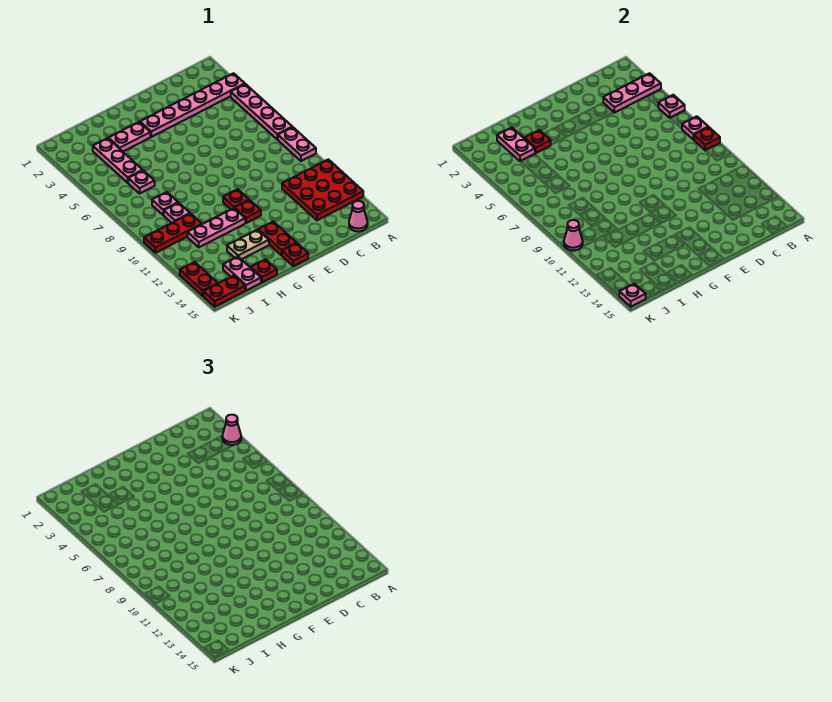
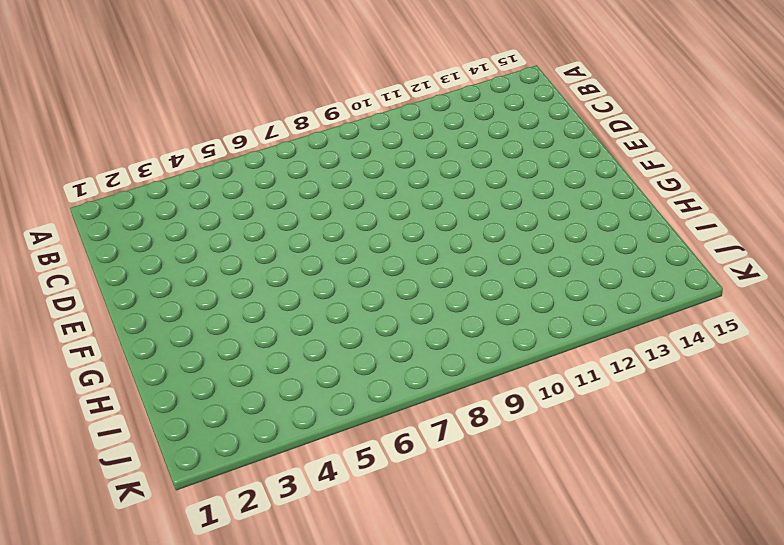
none -> pink 1x6 plate [140,73,245,137]
none -> pink 1x4 plate [231,84,292,139]
none -> pink 1x2 plate [278,127,316,161]
none -> red 3x3 plate [282,159,363,220]

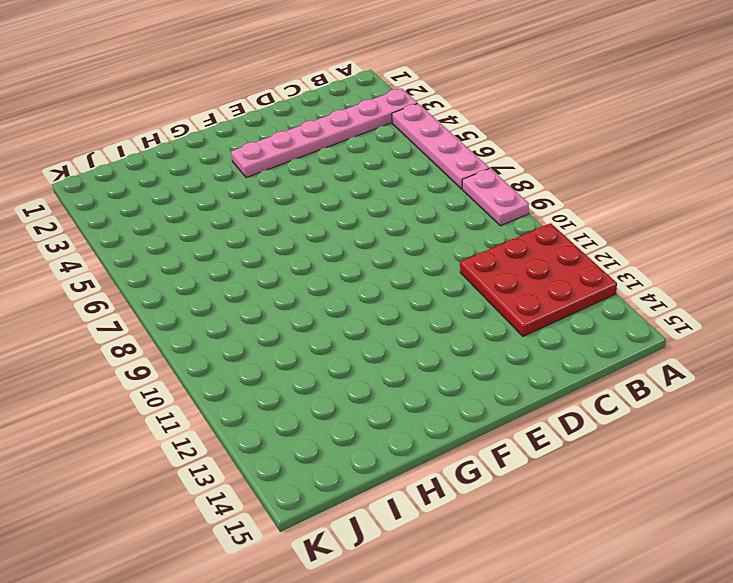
none -> pink 1x1 cone [349,201,368,231]
none -> red 1x1 plate [223,189,249,209]
none -> red 1x1 plate [235,200,261,223]
none -> red 1x2 plate [258,221,297,255]

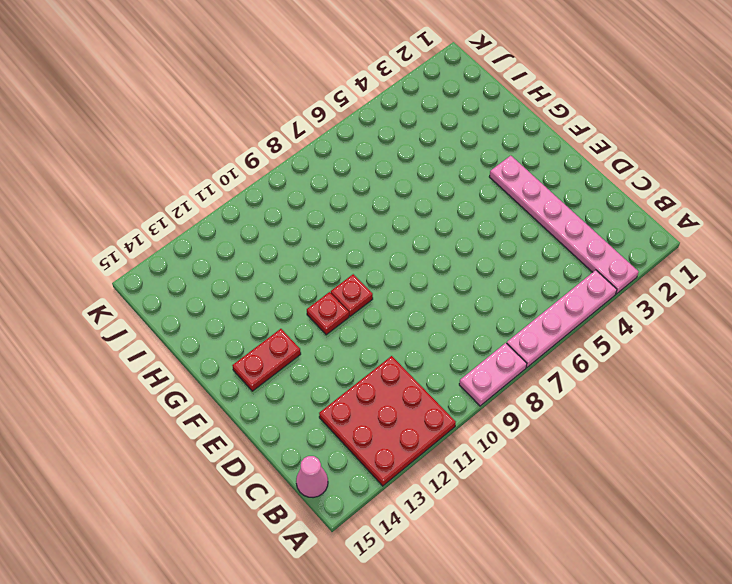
none -> red 1x1 plate [282,243,308,266]
none -> pink 1x2 plate [108,122,150,151]
none -> pink 1x3 plate [187,208,245,247]
none -> tan 1x2 plate [227,230,269,259]

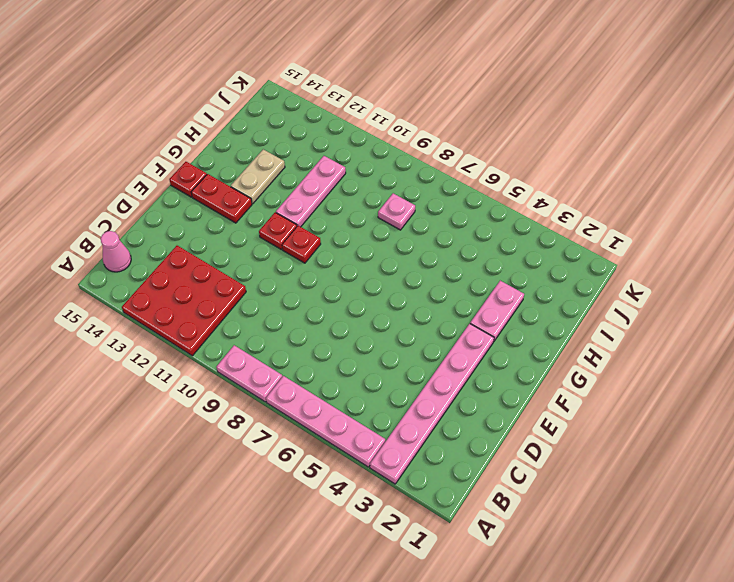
none -> red 1x1 plate [251,259,277,283]
none -> pink 1x3 plate [93,138,143,183]
none -> pink 1x1 plate [128,171,155,193]
none -> pink 1x1 plate [164,203,190,223]

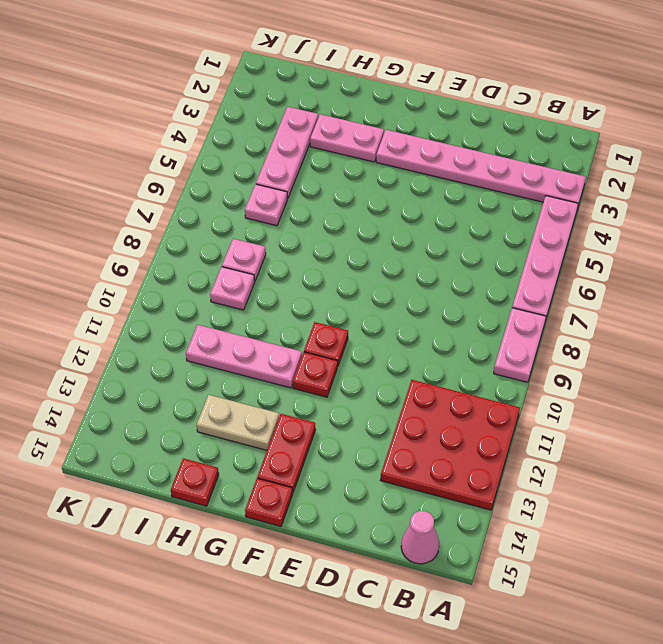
none -> red 1x3 plate [144,214,202,253]
none -> pink 1x2 plate [223,257,261,291]
none -> red 1x2 plate [203,276,245,307]
none -> red 1x2 plate [180,262,218,296]

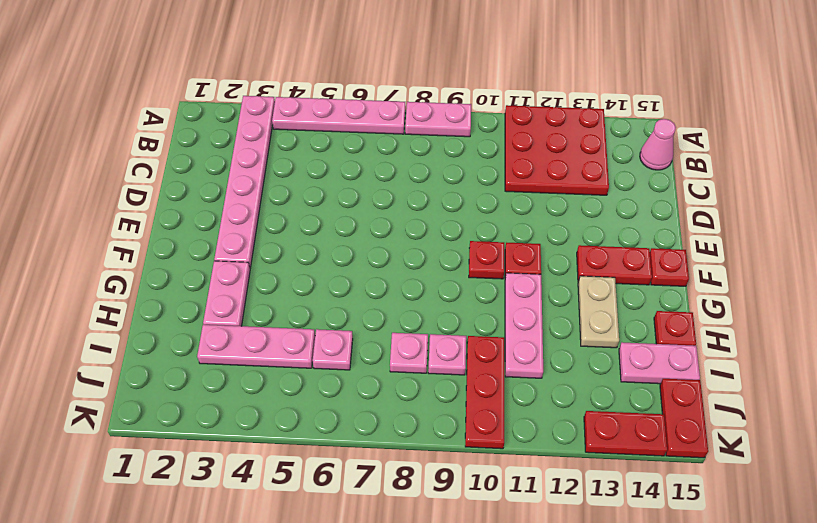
none -> pink 1x3 plate [603,73,661,113]
none -> pink 1x1 plate [658,95,685,118]
none -> pink 1x1 plate [682,116,708,139]
none -> red 1x1 plate [694,127,720,150]

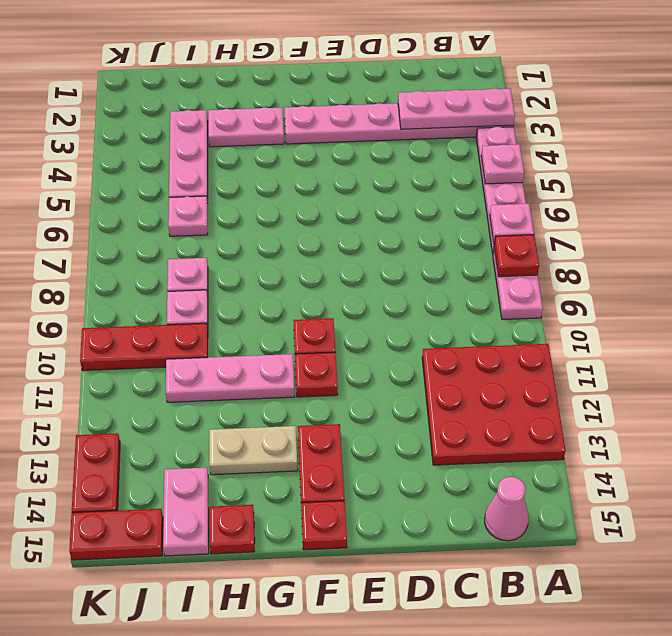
none -> red 1x1 plate [524,130,551,153]
none -> pink 1x2 plate [497,127,535,161]
none -> pink 1x1 cone [564,220,583,250]
none -> pink 1x1 plate [619,284,646,307]

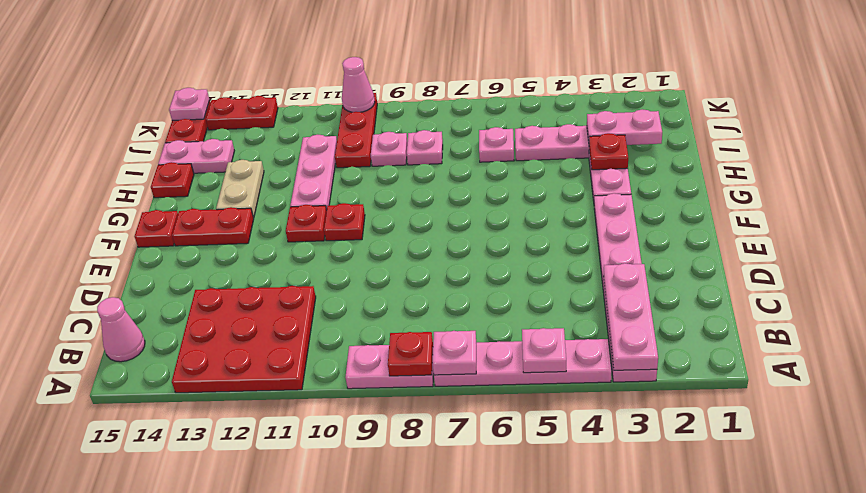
none -> pink 1x1 cone [222,415,241,445]

